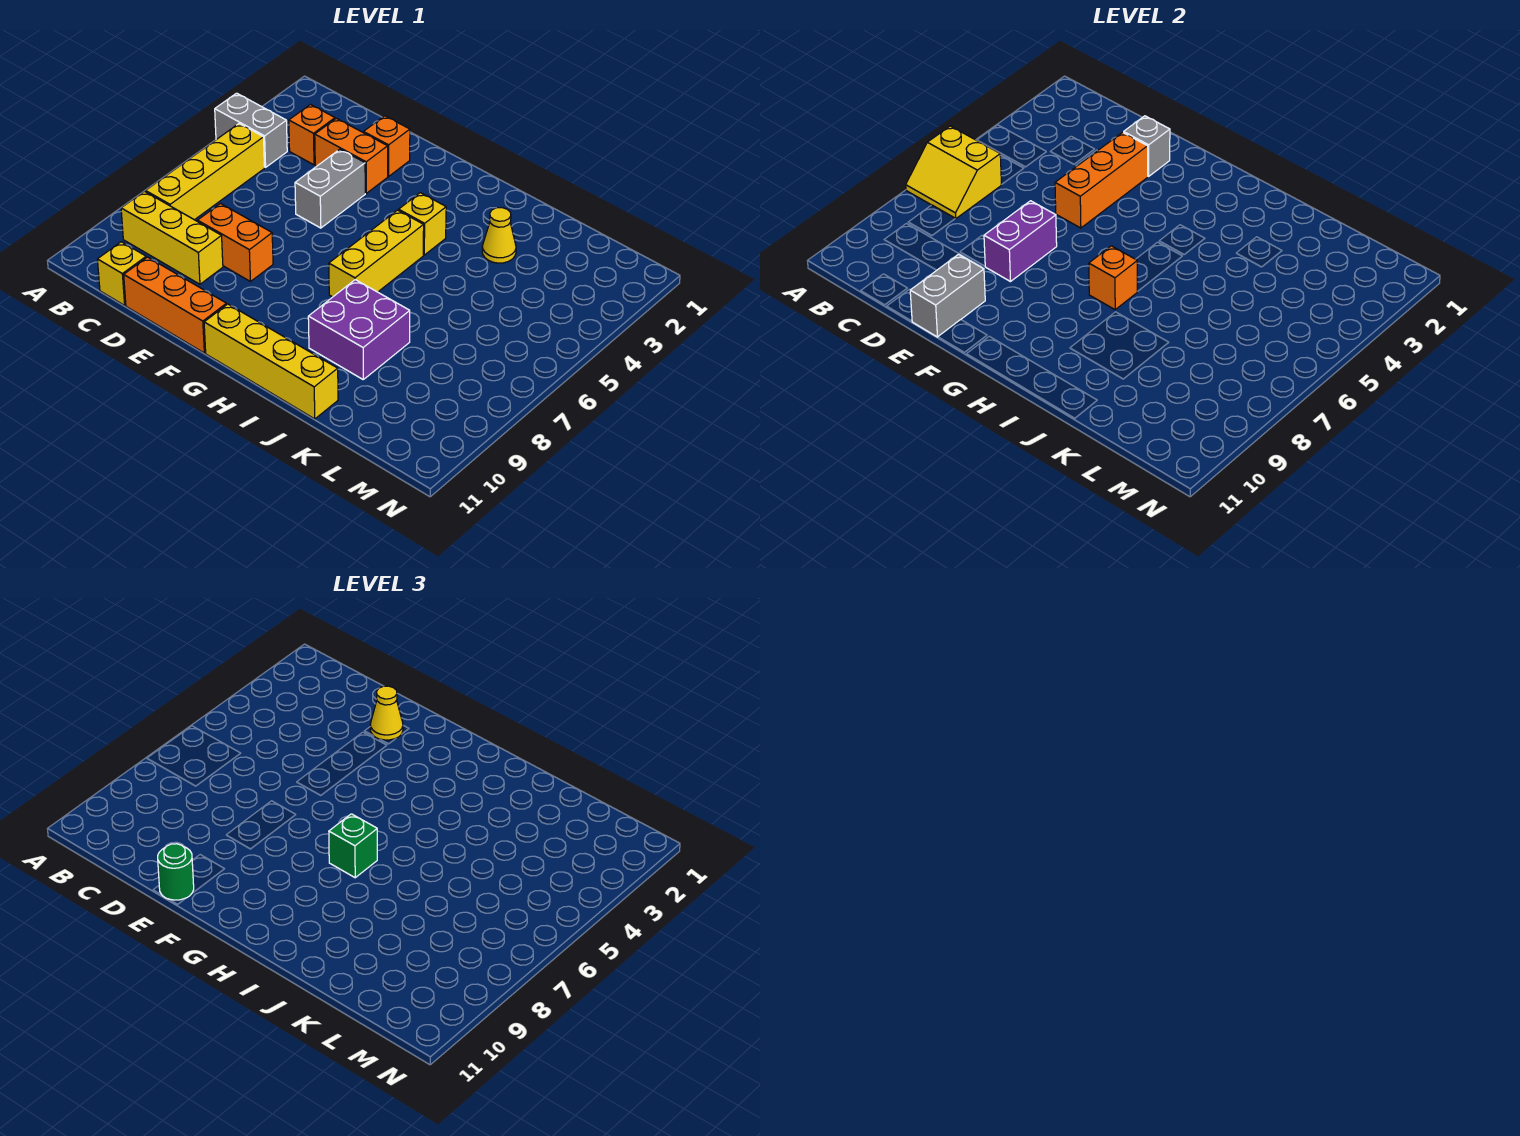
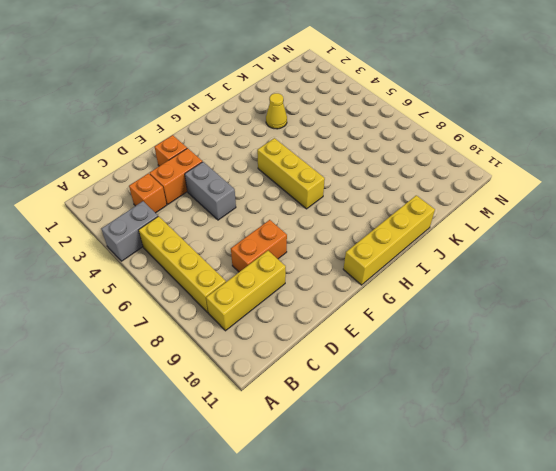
none -> yellow 1x1 brick [97,242,146,305]
none -> orange 1x3 brick [124,257,227,353]
none -> yellow 1x1 brick [399,193,446,255]

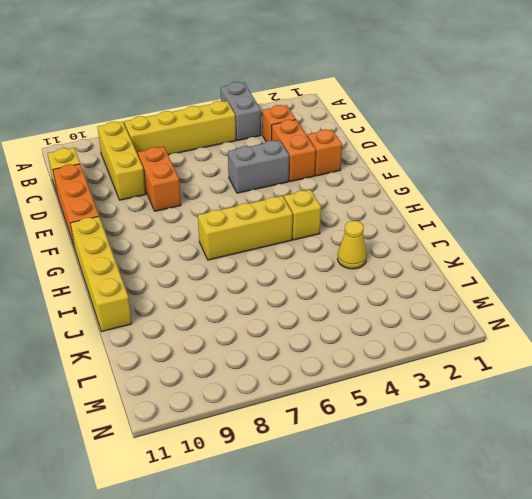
none -> purple 2x2 brick [308,280,410,379]
none -> yellow 2x2 slope [906,126,1002,219]
none -> grey 1x1 brick [1124,116,1170,176]

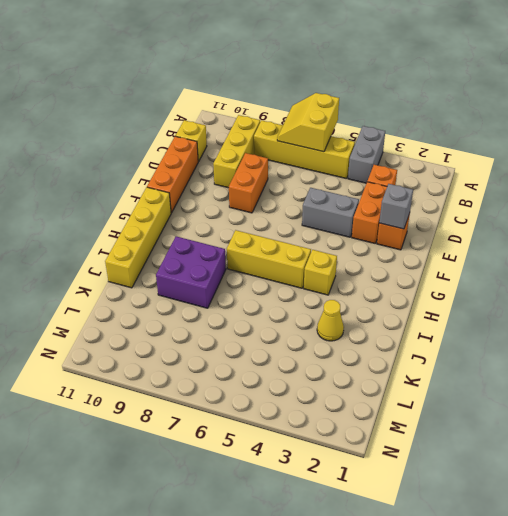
none -> orange 1x3 brick [1055,132,1148,228]
none -> purple 1x2 brick [984,201,1057,282]
none -> grey 1x2 brick [910,254,985,337]

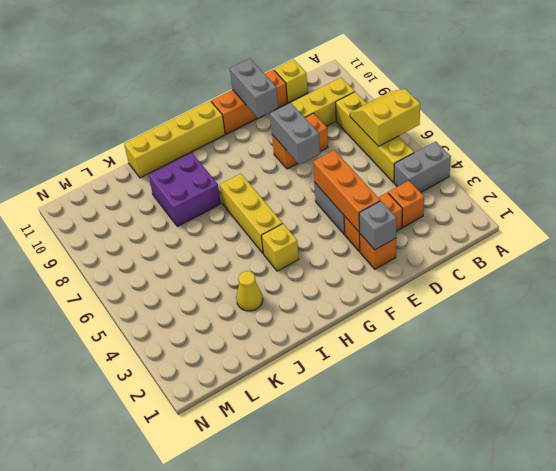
grey 1x2 brick [270,103,320,165] -> purple 1x2 brick [984,201,1057,282]
none -> orange 1x1 brick [1089,246,1137,310]
none -> yellow 1x1 cone [370,686,403,740]
none -> green 1x1 round brick [158,844,194,900]

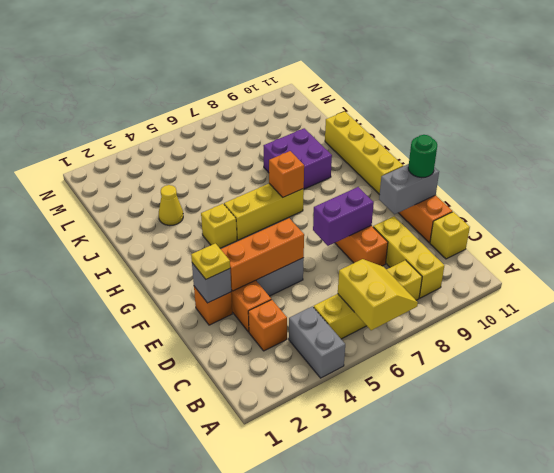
yellow 1x1 plate [191,243,230,279] -> yellow 1x1 cone [370,686,403,740]
none -> green 1x1 brick [329,814,377,878]

